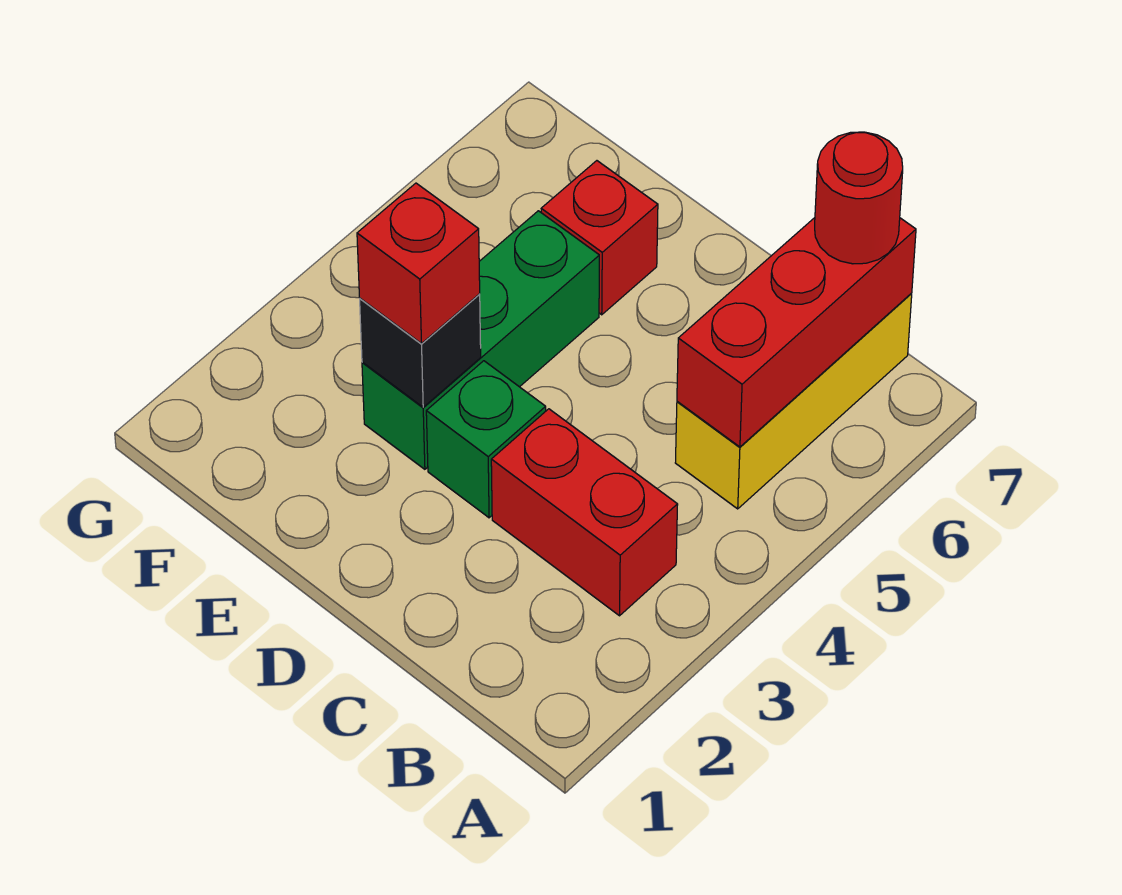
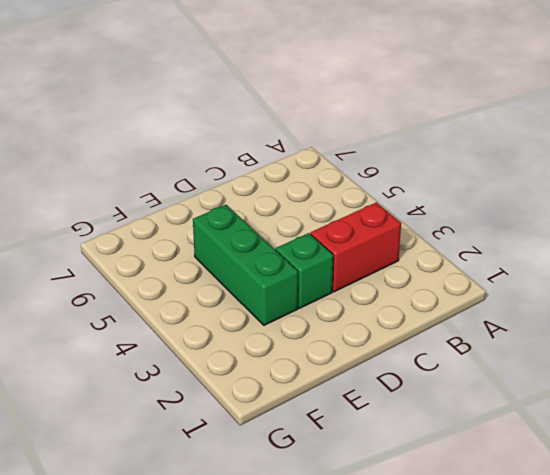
none -> yellow 1x3 brick [675,294,912,509]
none -> red 1x1 brick [541,161,658,315]

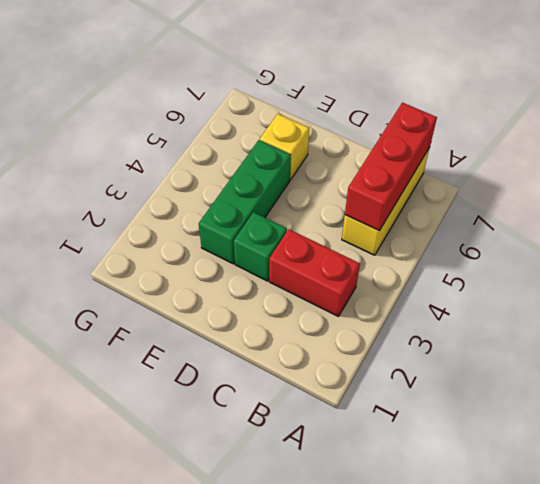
yellow 1x1 brick [260,114,309,180] -> red 1x1 brick [541,161,658,315]
none -> black 1x1 brick [360,294,481,407]
none -> red 1x1 round brick [815,132,903,264]

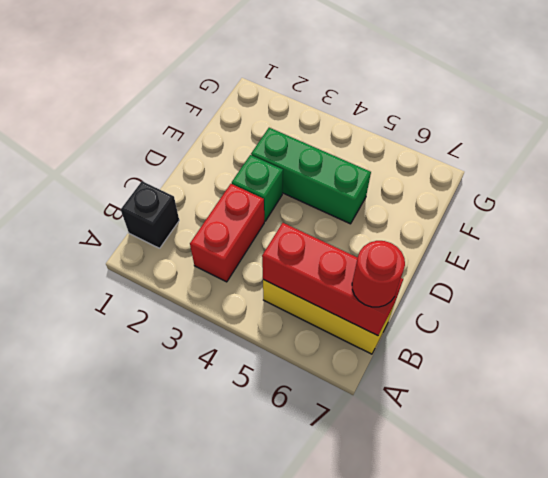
black 1x1 brick [121,181,179,248] -> black 1x1 brick moved to [360,294,481,407]
none -> red 1x1 brick [541,161,658,315]
none -> red 1x1 brick [357,183,480,344]

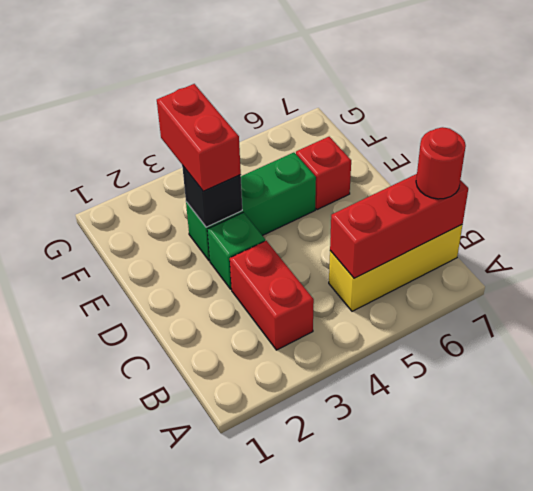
red 1x2 brick [157,84,241,191] -> red 1x1 brick [357,183,480,344]

